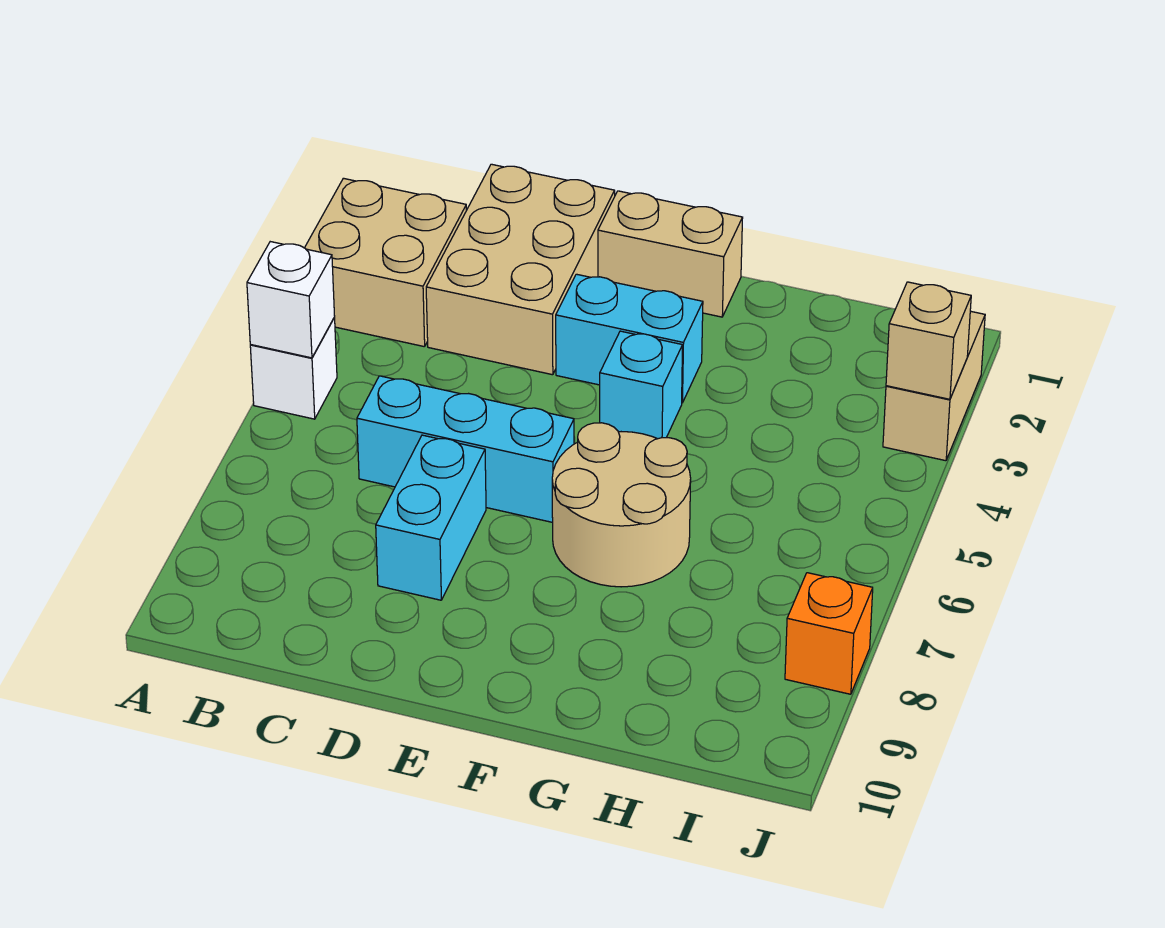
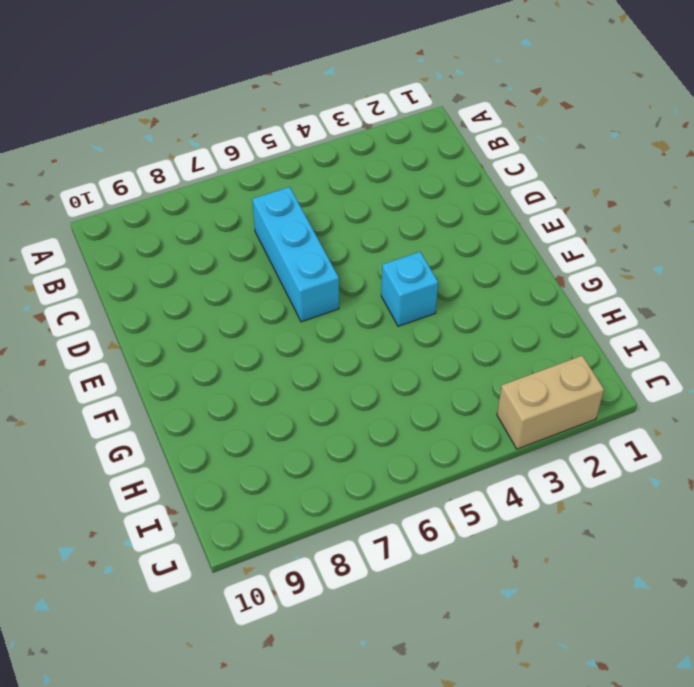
none -> tan 2x2 brick [305,178,466,347]
none -> white 1x1 brick [250,318,337,419]
none -> tan 2x3 brick [426,164,615,375]

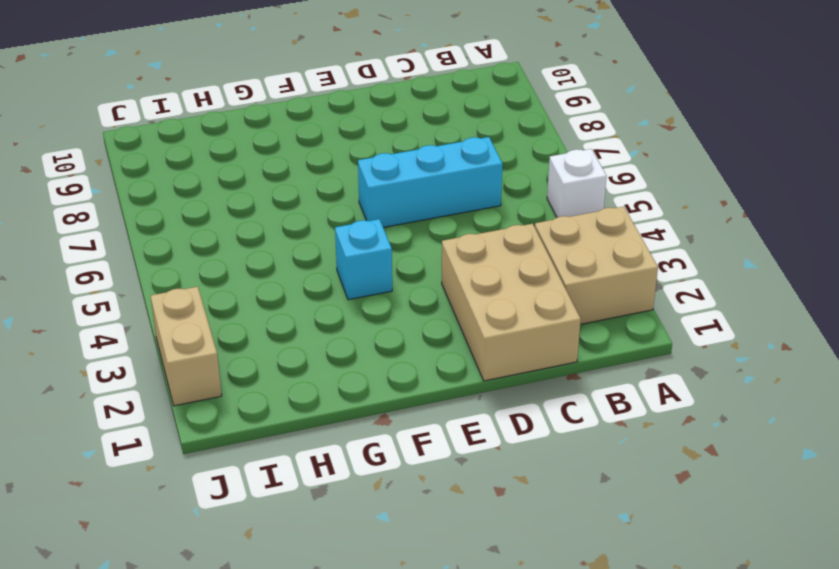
none -> cyan 1x2 brick [376,435,486,600]
none -> tan 1x2 brick [598,191,743,317]
none -> cyan 1x2 brick [556,274,703,403]

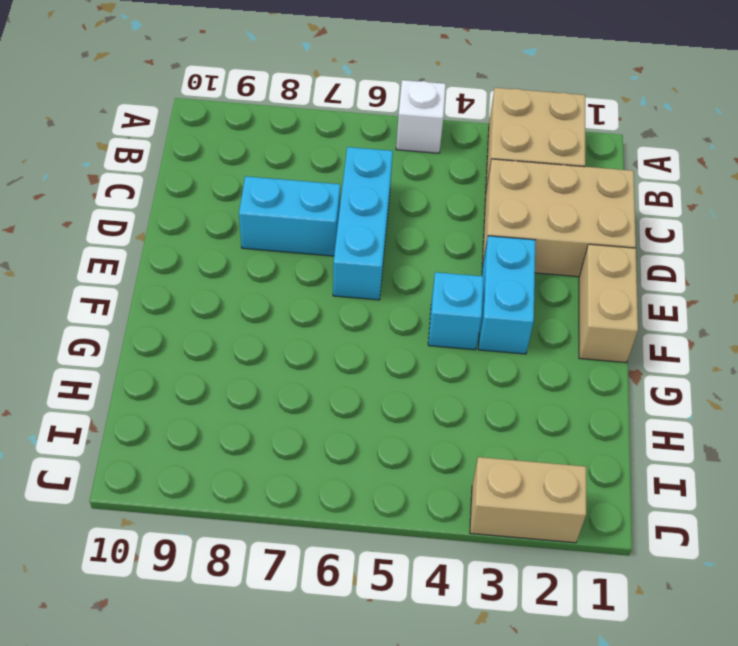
none -> tan 2x2 round brick [552,423,691,587]
none -> orange 1x1 brick [785,573,873,694]
none -> white 1x1 brick [247,242,335,358]

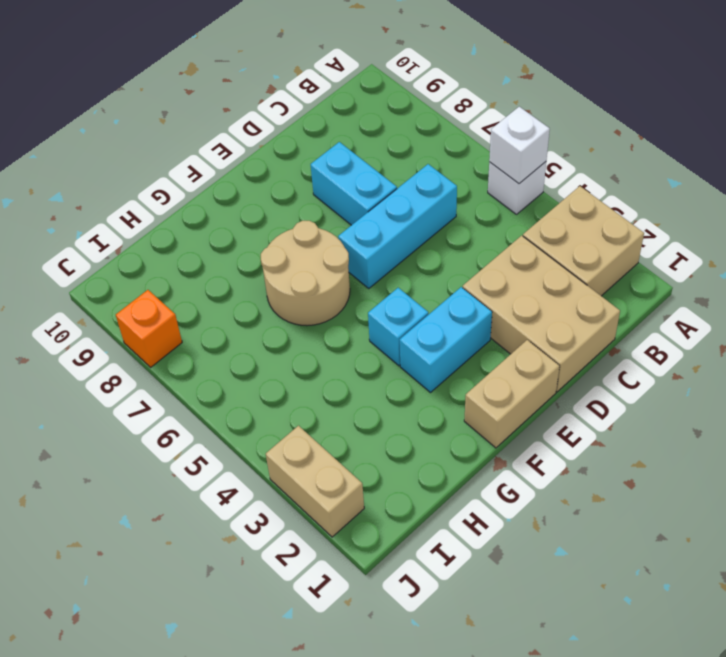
none -> tan 1x1 brick [886,282,971,399]

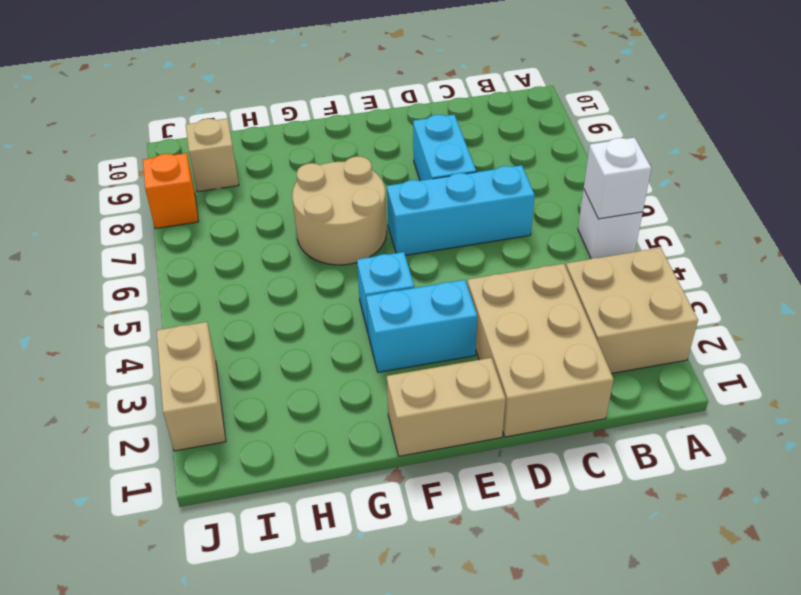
tan 1x1 brick [186,118,239,192] -> tan 1x1 brick moved to [886,282,971,399]

